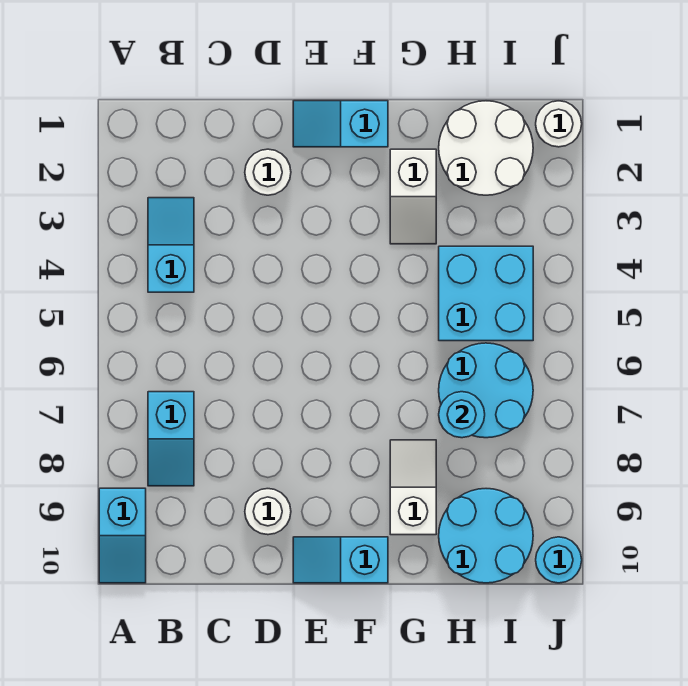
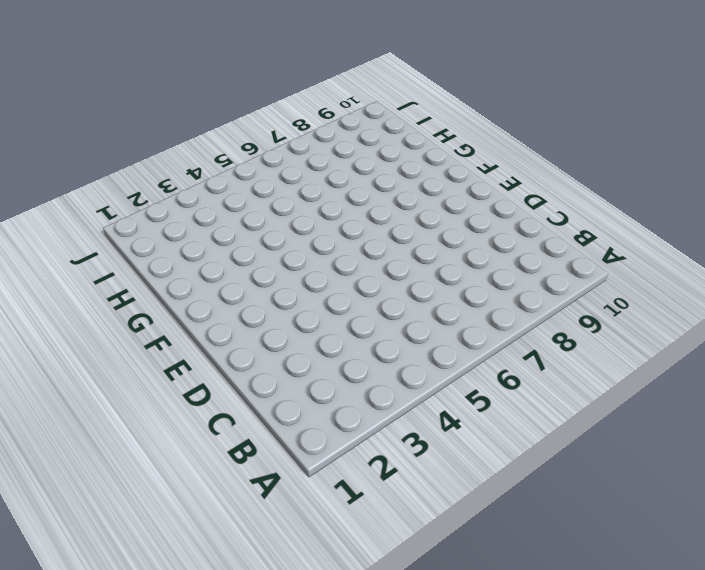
none -> cyan 1x2 slope [99,488,146,583]
none -> cyan 1x2 slope [148,198,194,292]
none -> cyan 1x2 slope [148,392,194,486]

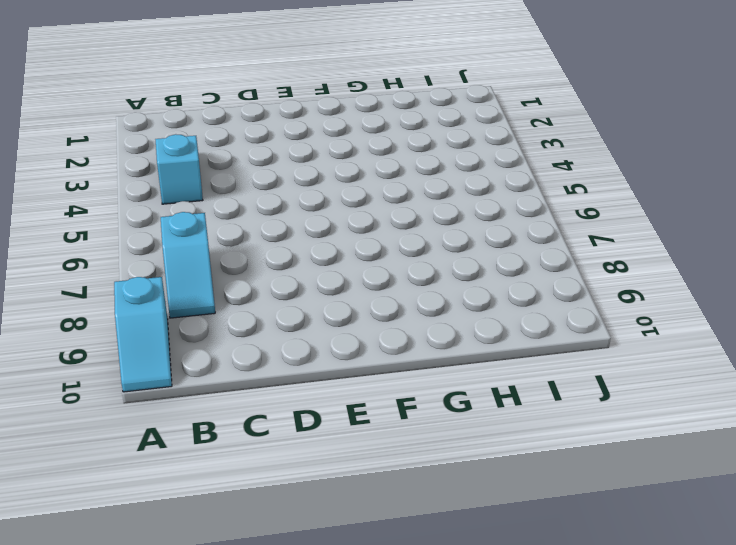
none -> white 1x1 round brick [245,149,291,195]
none -> white 1x1 round brick [245,489,291,535]
none -> cyan 1x2 slope [293,101,388,147]

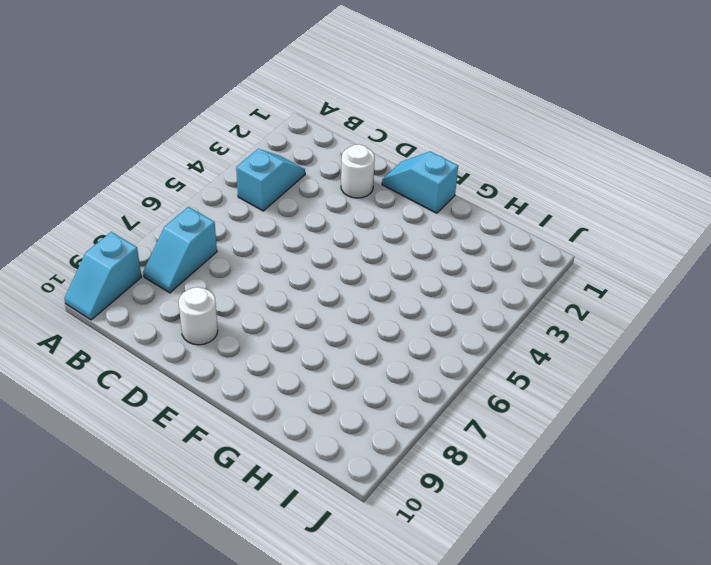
none -> cyan 1x2 slope [293,537,388,583]
none -> white 1x2 slope [390,149,436,244]
none -> white 1x2 slope [390,440,436,535]

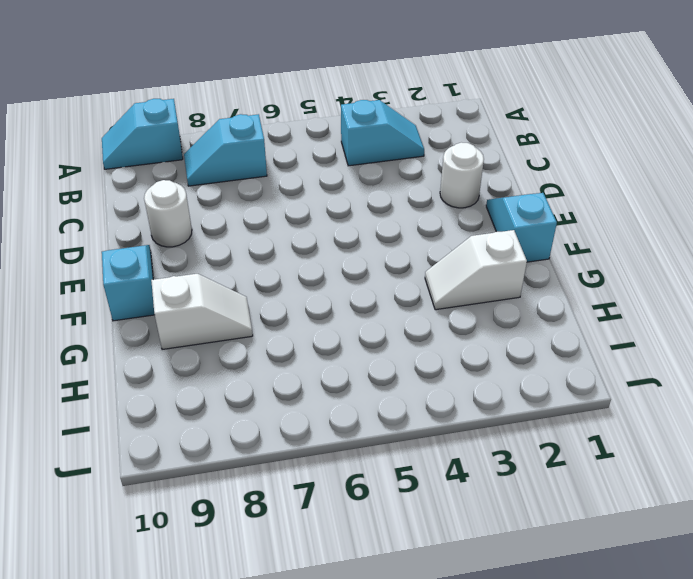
none -> white 2x2 round brick [439,101,533,195]
none -> cyan 2x2 brick [439,246,533,341]
none -> cyan 2x2 round brick [439,343,533,438]

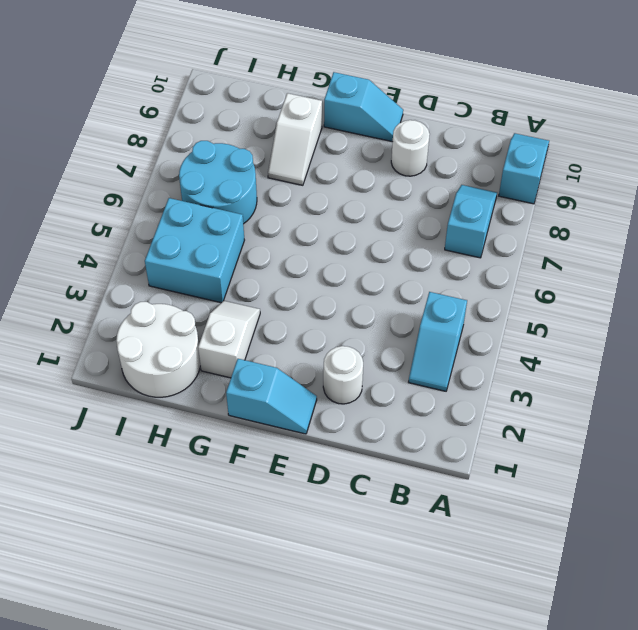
none -> cyan 2x2 round brick [439,489,533,583]
none -> white 1x1 round brick [536,101,582,147]
none -> cyan 1x1 round brick [536,537,582,583]

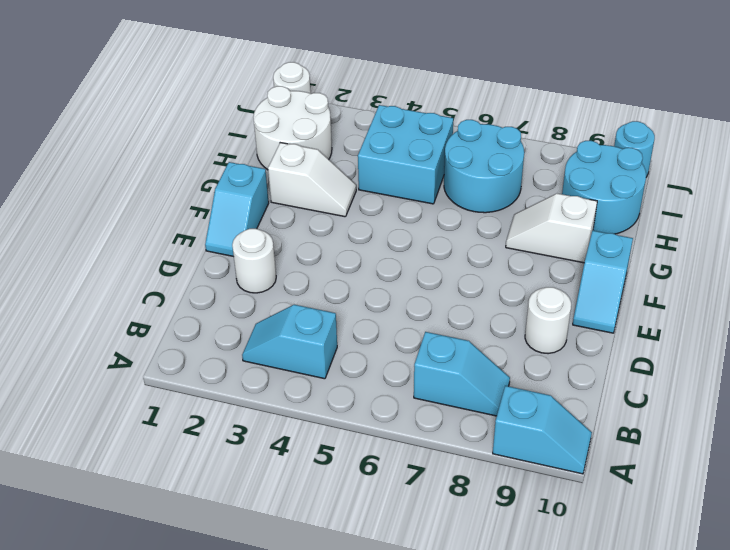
none -> cyan 1x1 round brick [439,392,485,438]

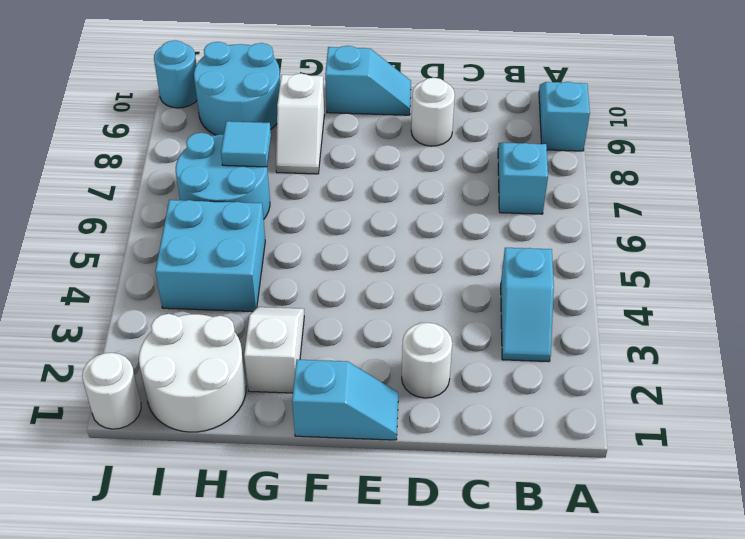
cyan 1x1 tile [221,121,271,167] -> cyan 1x1 round brick [439,392,485,438]

